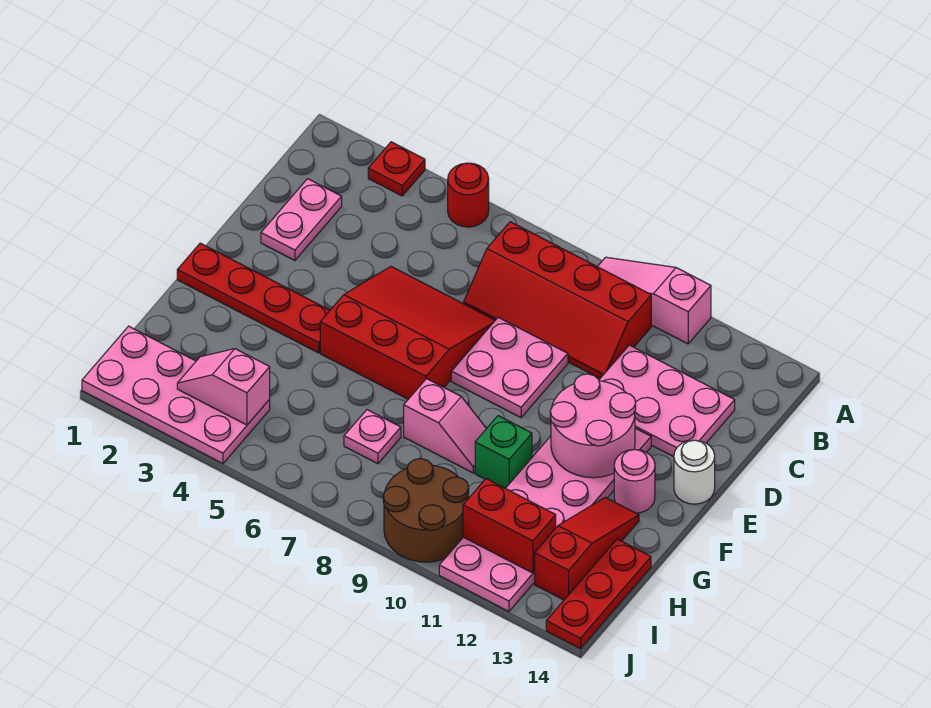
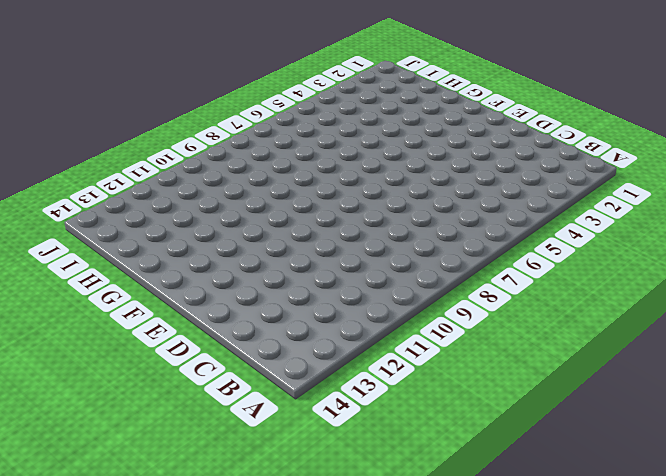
none -> red 1x1 plate [368,142,425,196]
none -> red 1x1 round brick [448,163,489,227]
none -> pink 1x3 slope [597,257,711,344]

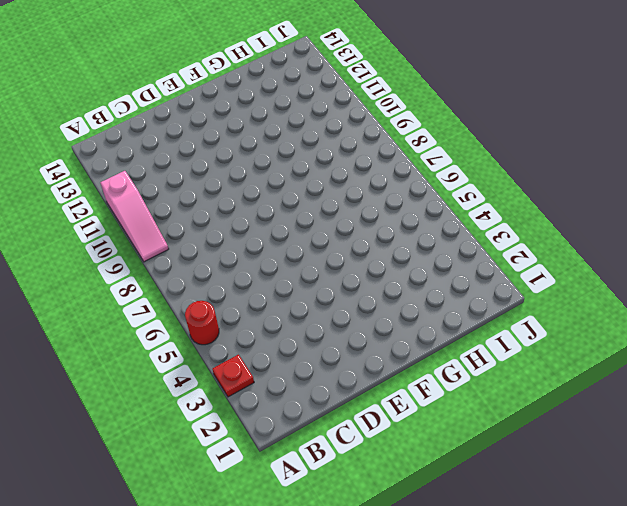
none -> red 2x4 slope [464,222,651,378]
none -> pink 1x2 plate [261,179,342,261]
none -> pink 2x3 plate [599,345,735,457]

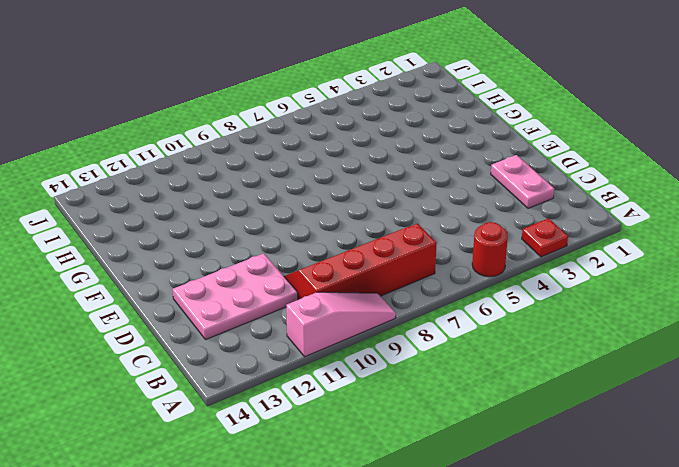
none -> red 3x3 slope [320,267,495,399]
none -> pink 2x2 plate [451,317,568,418]
none -> pink 2x6 plate [439,428,651,611]

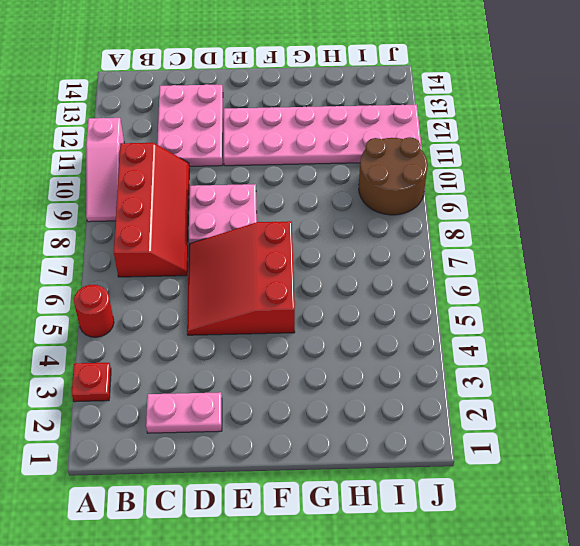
none -> white 1x1 round brick [674,440,715,504]
none -> red 1x4 plate [177,243,330,353]
none -> pink 1x1 round brick [614,449,655,513]

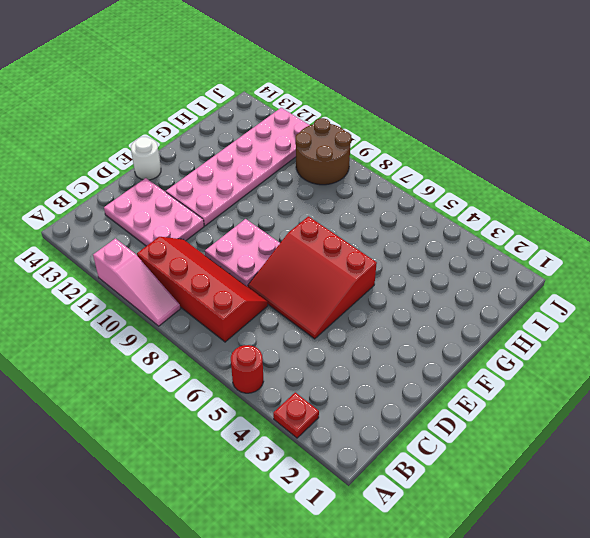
none -> pink 1x2 plate [261,179,342,261]
none -> red 1x4 plate [177,243,330,353]
none -> pink 1x1 round brick [614,449,655,513]

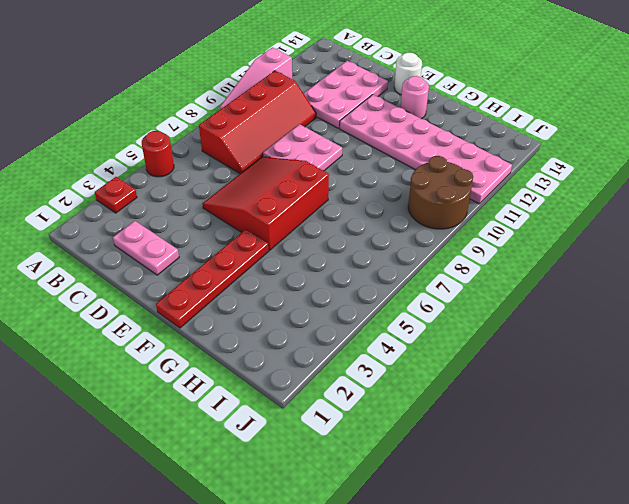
none -> pink 1x2 slope [404,379,486,473]
none -> green 1x1 brick [475,416,532,488]
none -> red 1x3 slope [534,497,639,600]

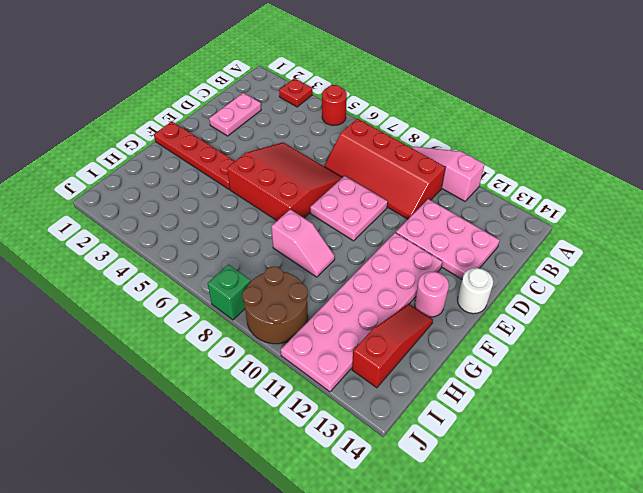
green 1x1 brick [208,265,251,320] -> green 1x1 brick moved to [475,416,532,488]
none -> pink 1x1 plate [344,410,401,464]
none -> red 1x3 plate [546,539,651,649]
none -> pink 2x4 plate [82,326,270,463]

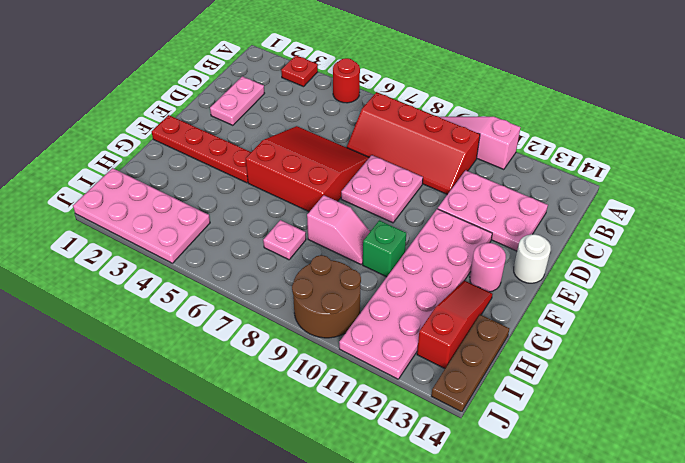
brown 1x3 plate [431,315,509,412] -> red 1x3 plate [546,539,651,649]
none -> pink 2x2 round brick [550,374,636,478]
none -> pink 1x2 slope [177,349,270,425]
none -> red 1x2 brick [463,479,556,573]

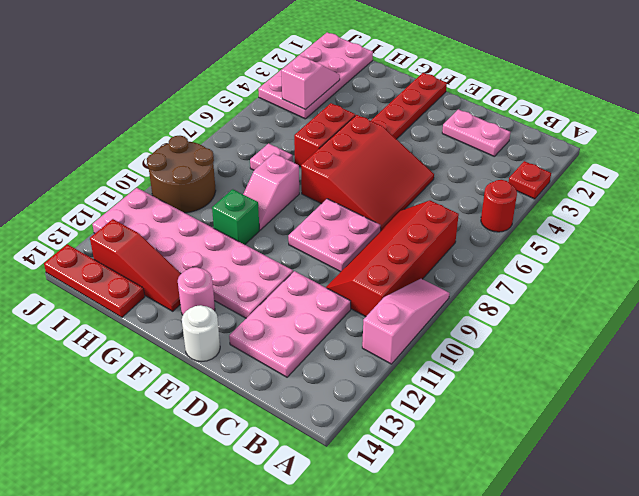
red 1x2 brick [294,103,355,167] -> red 1x2 brick moved to [463,479,556,573]
none -> pink 2x2 round brick [550,374,636,478]

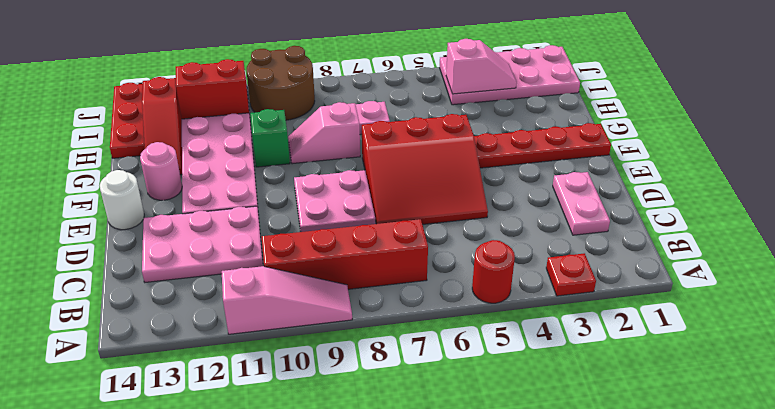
none -> pink 2x2 round brick [550,374,636,478]

